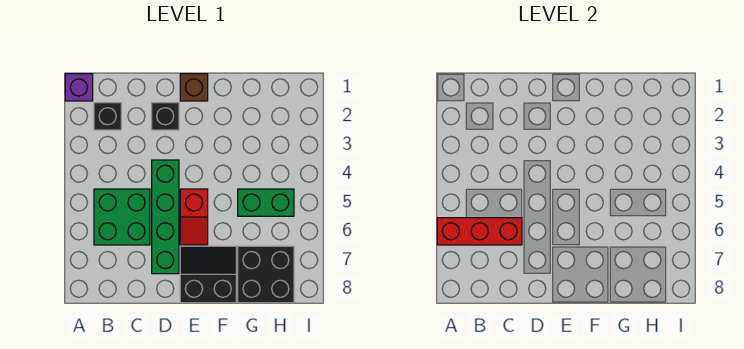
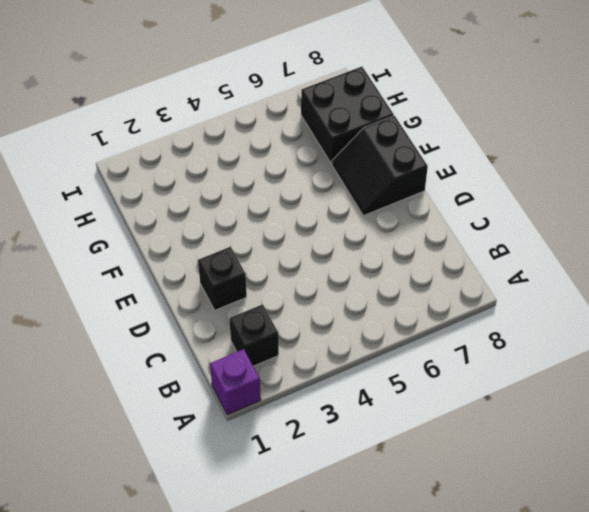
none -> green 2x2 brick [94,189,150,245]
none -> green 1x4 brick [152,160,179,274]

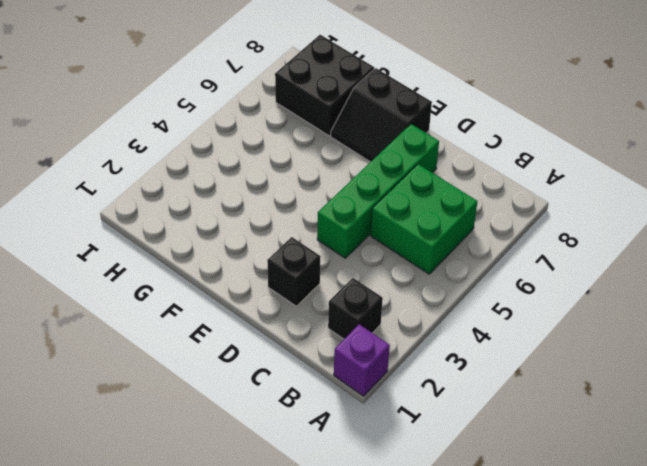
none -> brown 1x1 brick [180,74,208,101]
none -> red 1x2 slope [180,189,208,245]

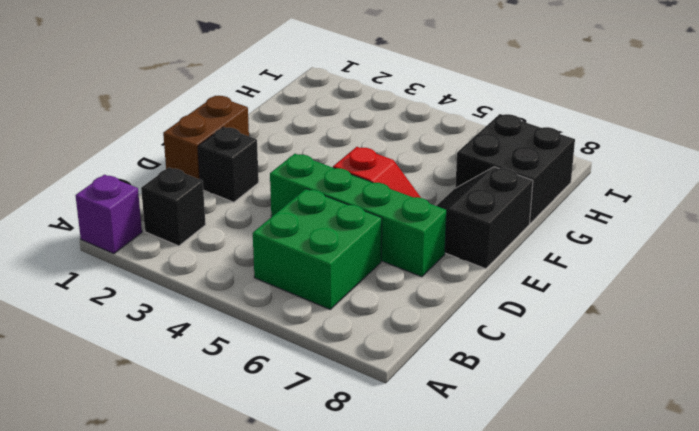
brown 1x2 brick [163,96,249,179] -> brown 1x1 brick [180,74,208,101]
none -> green 1x2 brick [238,189,294,216]
none -> red 1x3 brick [437,218,522,245]

